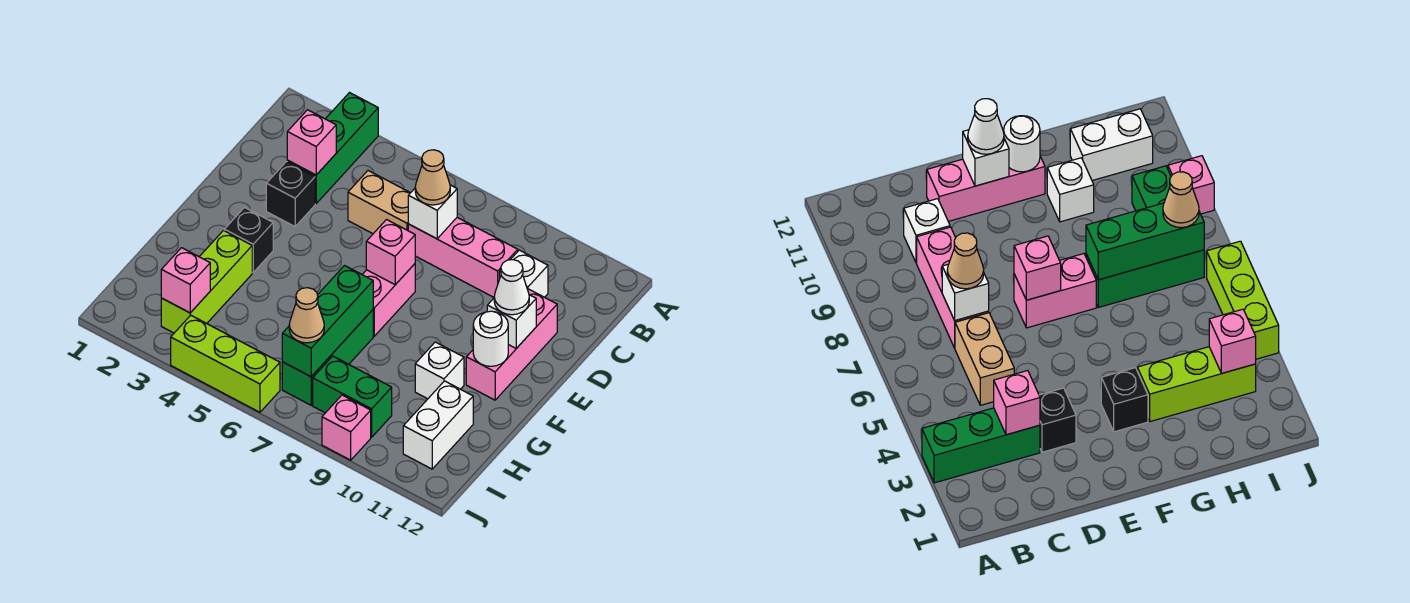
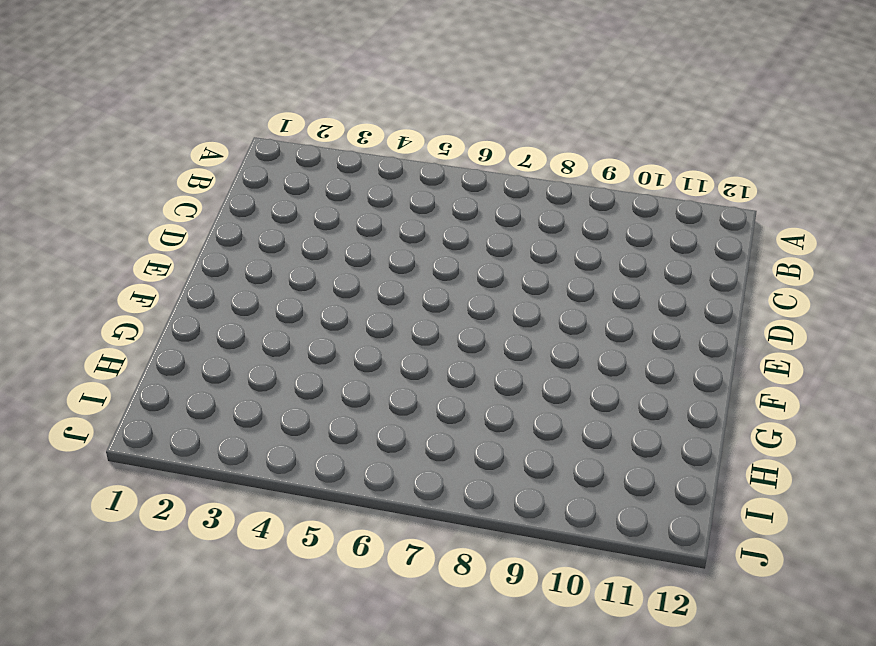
none -> green 1x3 brick [287,93,378,204]
none -> tan 1x2 brick [348,171,410,234]
none -> pink 1x3 brick [408,218,518,297]

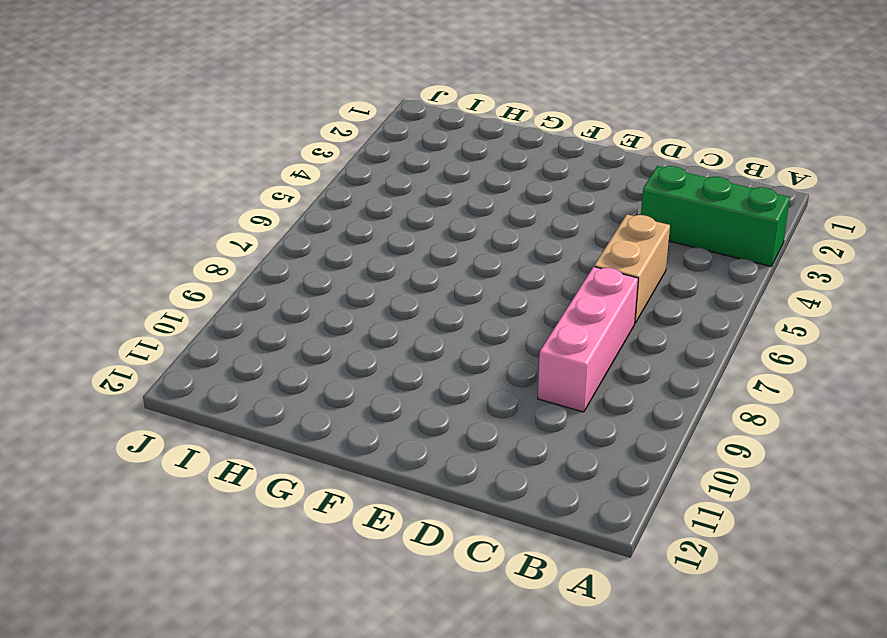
none -> white 1x1 brick [499,250,548,297]
none -> black 1x1 brick [266,162,315,227]
none -> pink 1x3 brick [466,289,557,400]

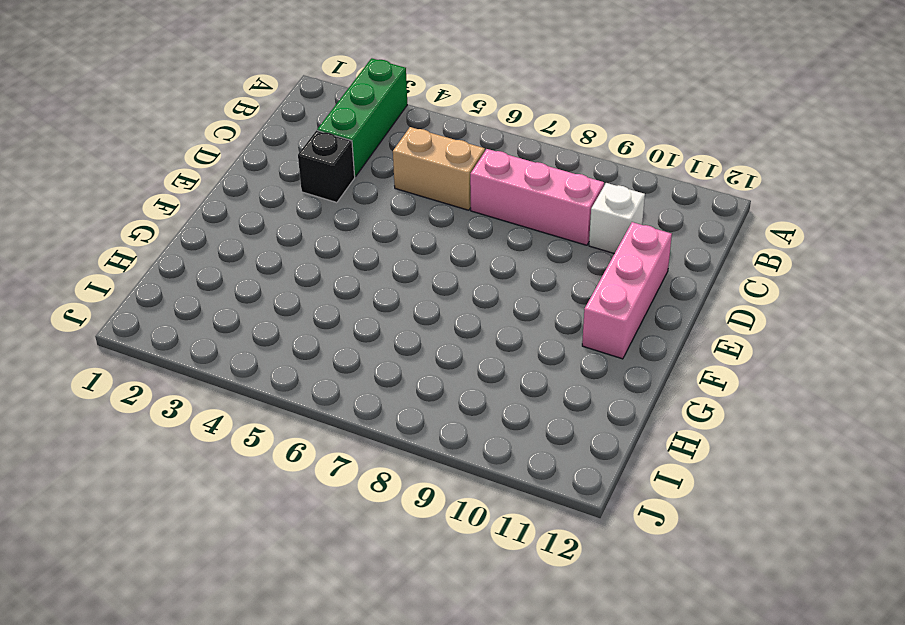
none -> pink 1x2 brick [362,264,415,336]
none -> black 1x1 brick [224,208,273,272]
none -> lime 1x3 brick [161,230,252,333]

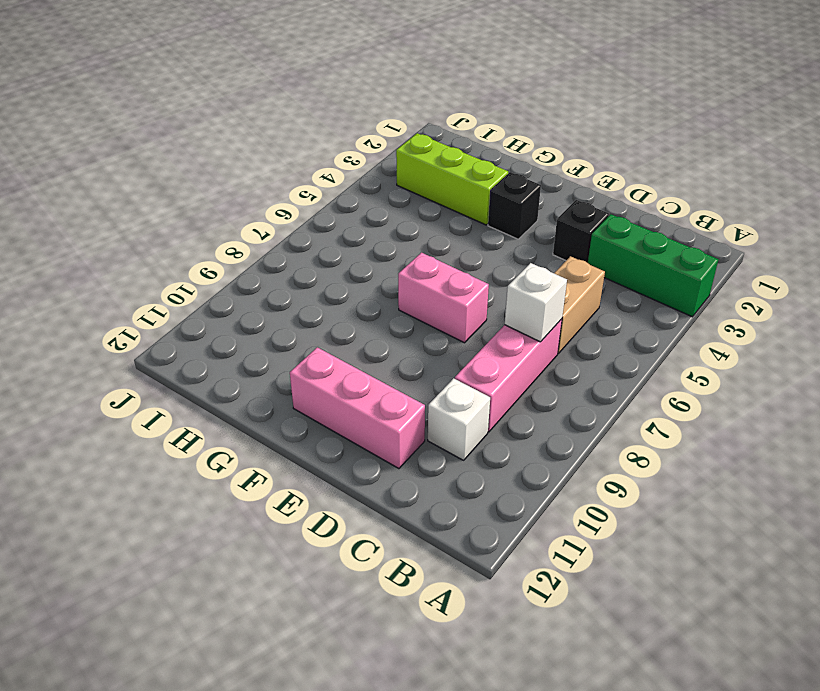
none -> green 1x3 brick [282,310,373,405]
none -> white 1x1 brick [415,342,464,399]
none -> white 1x2 brick [403,381,473,469]

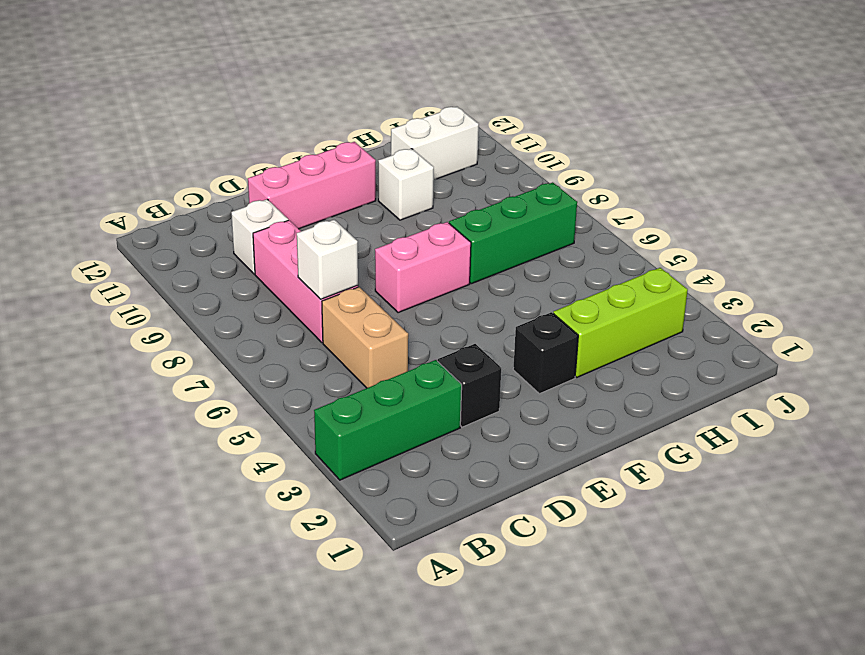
none -> green 1x2 brick [313,356,392,437]
none -> lime 1x3 brick [171,315,280,412]
none -> pink 1x1 brick [322,395,371,460]

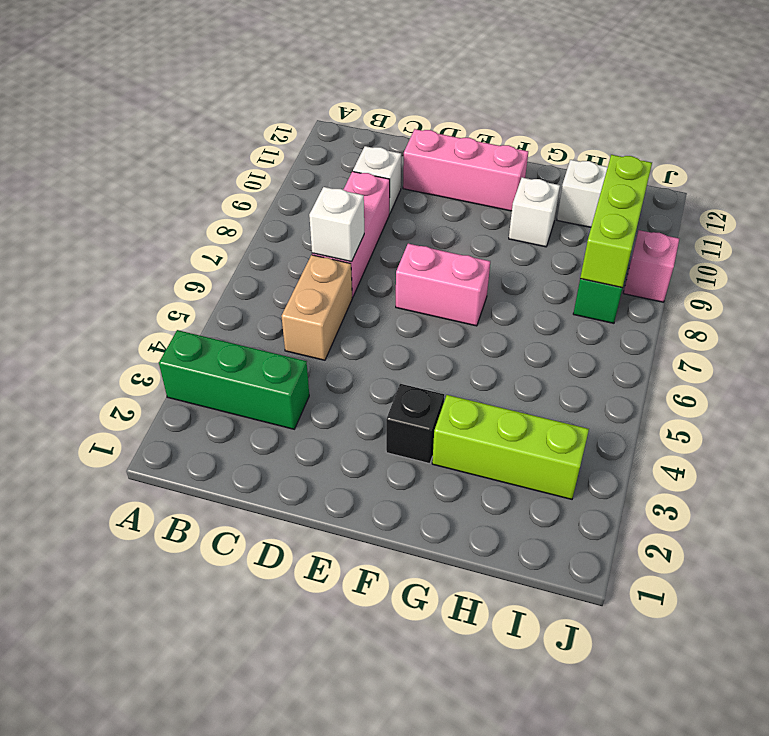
lime 1x3 brick [580,155,652,288] -> lime 1x3 brick moved to [171,315,280,412]
none -> black 1x1 brick [266,162,315,227]
none -> green 1x3 brick [282,310,373,405]
none -> pink 1x1 brick [287,110,336,175]

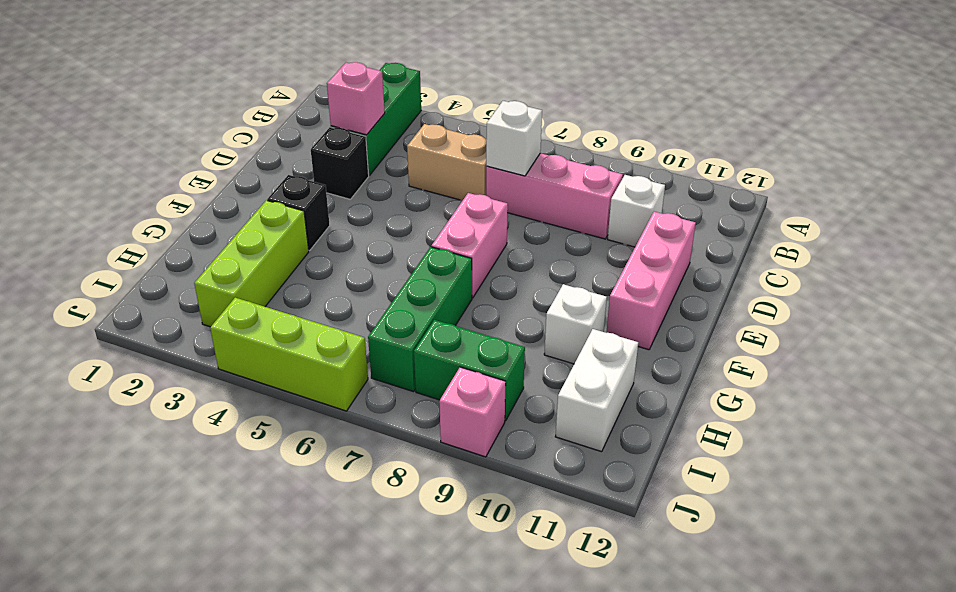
none -> pink 1x1 brick [366,220,415,285]
none -> white 1x1 brick [487,295,536,348]
none -> white 1x1 round brick [473,311,508,366]

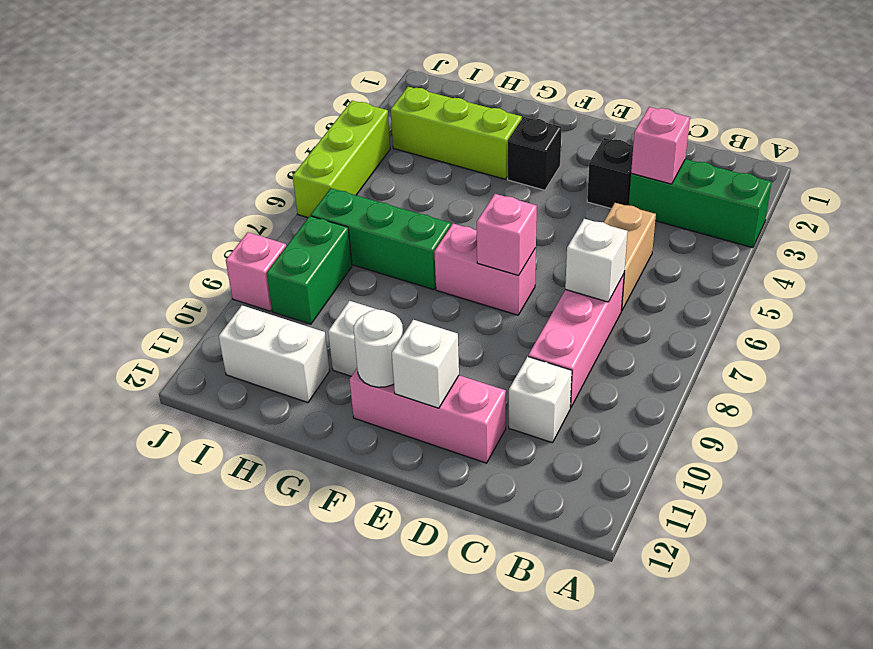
none -> green 1x3 brick [282,266,373,377]
none -> pink 1x1 brick [161,248,210,313]
none -> tan 1x1 cone [415,150,450,205]

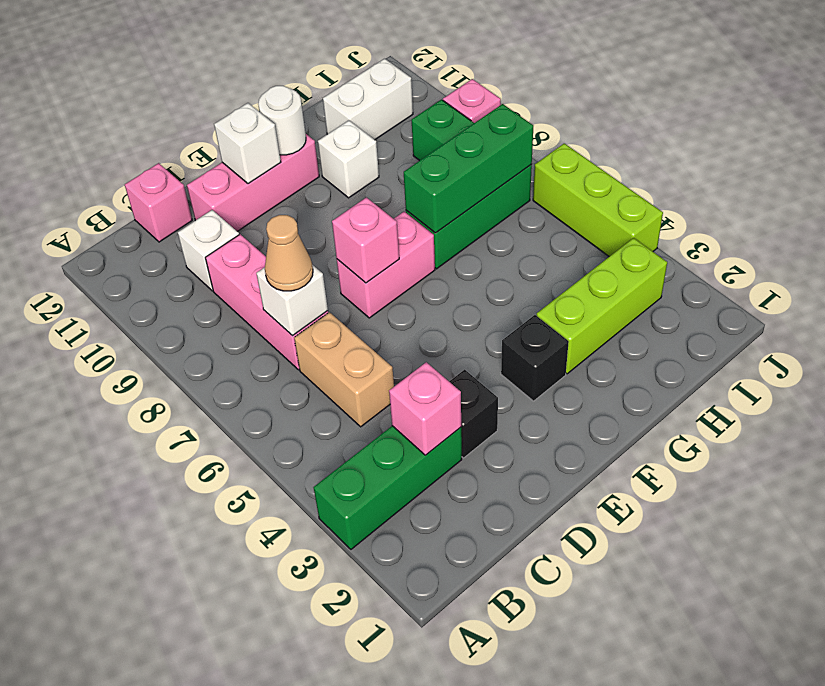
pink 1x1 brick [125,163,192,242] -> pink 1x1 brick moved to [161,248,210,313]
none -> white 1x1 cone [494,260,529,315]
none -> tan 1x1 cone [289,288,324,343]

